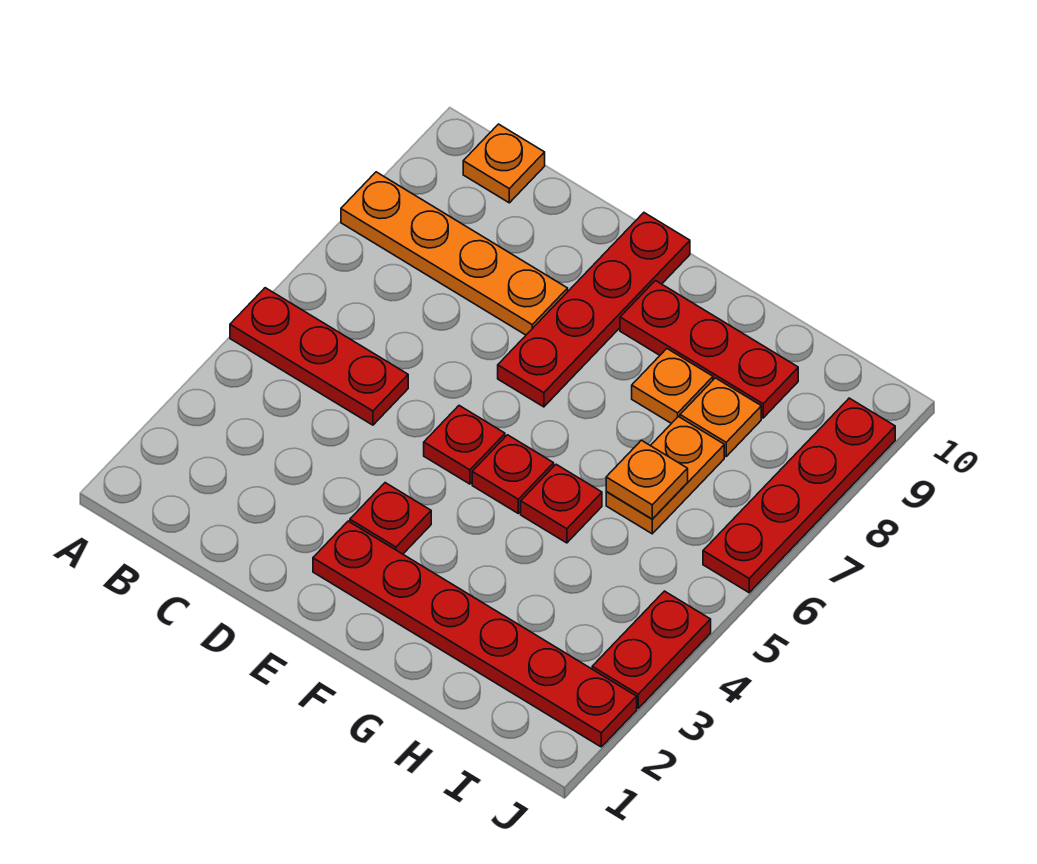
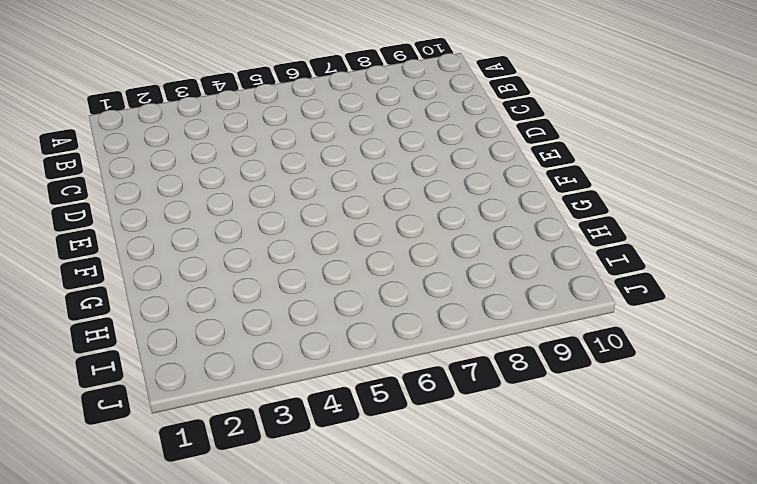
none -> red 1x3 plate [230,288,408,425]
none -> orange 1x4 plate [341,172,568,335]
none -> orange 1x1 plate [463,124,545,203]

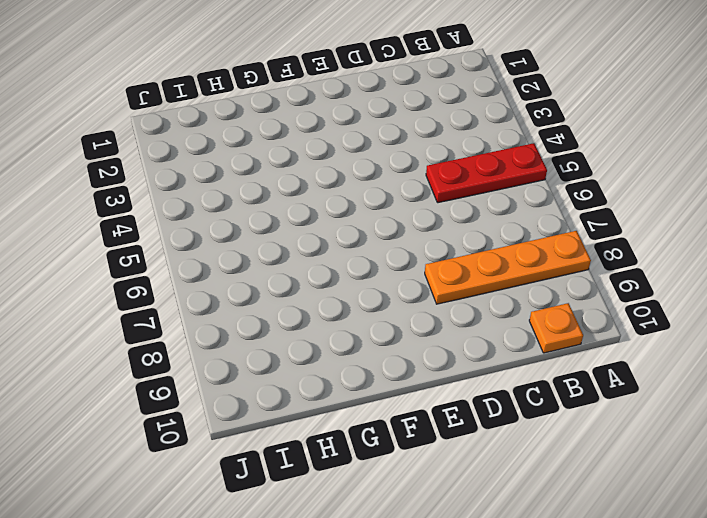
none -> red 1x6 plate [313,521,637,747]
none -> red 1x1 plate [350,483,431,554]
none -> red 1x1 plate [424,406,505,484]

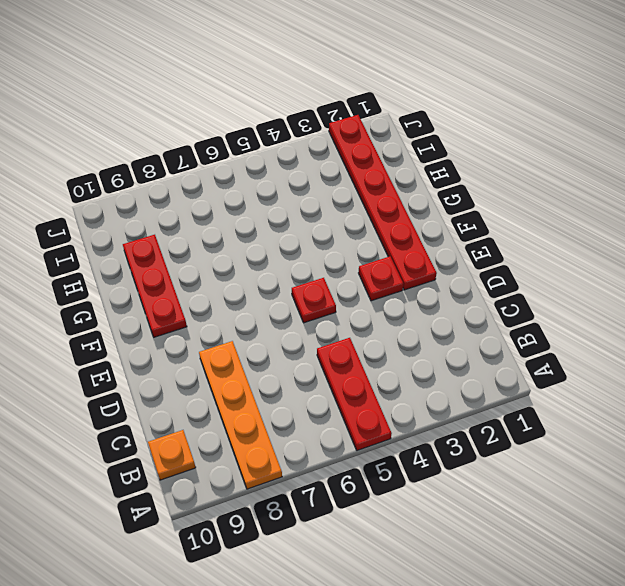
none -> red 1x4 plate [498,213,690,407]
none -> red 1x1 plate [472,435,554,513]
none -> red 1x1 plate [521,464,602,543]

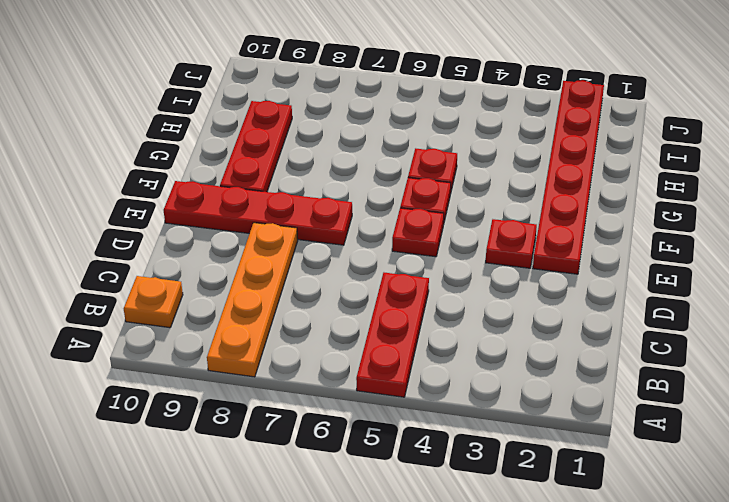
none -> orange 1x1 plate [632,349,713,423]
none -> orange 1x2 plate [606,417,724,534]
none -> orange 1x1 plate [680,378,761,456]

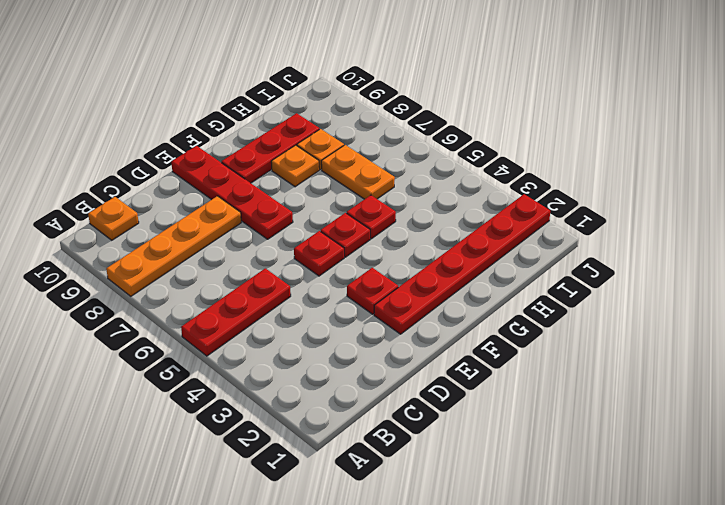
none -> red 1x2 plate [592,591,711,708]
none -> red 1x4 plate [703,398,895,593]
none -> orange 1x1 plate [606,440,688,519]

